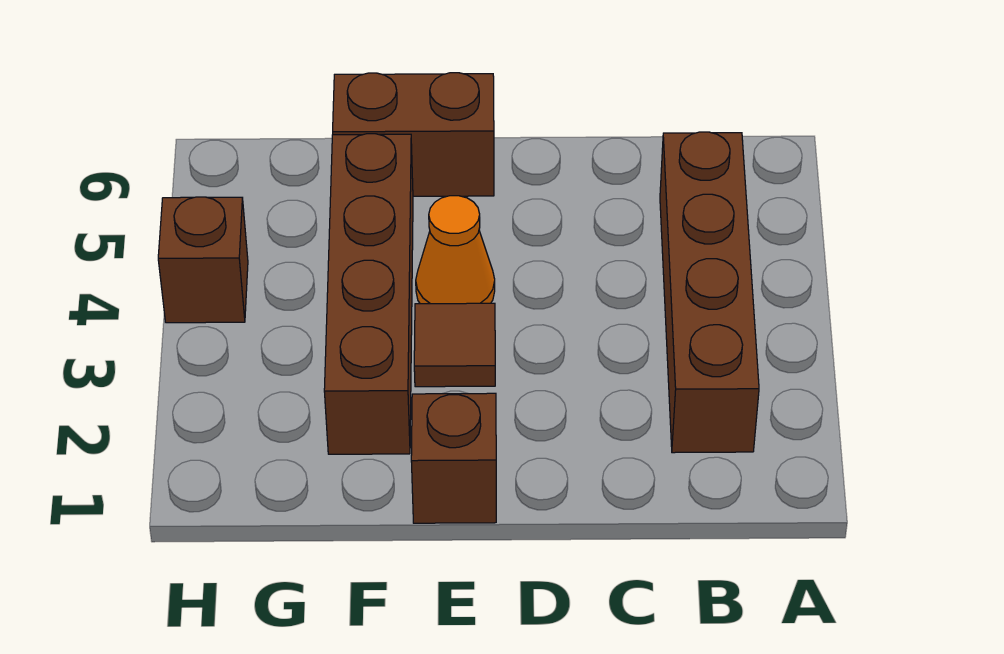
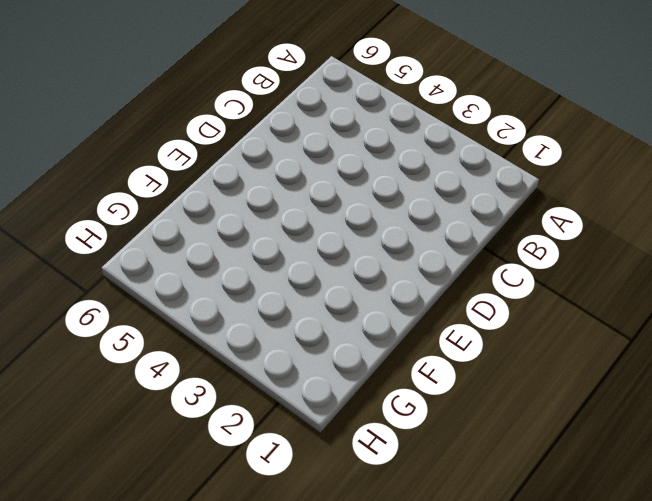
none -> brown 1x4 brick [660,132,759,453]
none -> brown 1x1 brick [411,393,496,523]

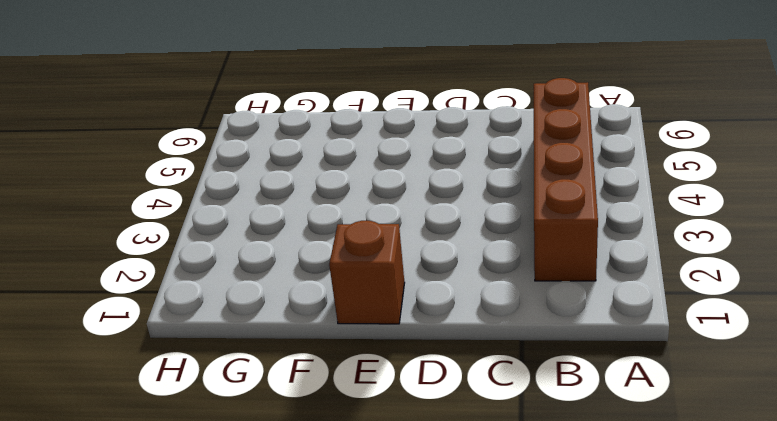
none -> brown 1x1 tile [414,303,495,387]
none -> orange 1x1 cone [416,196,495,304]

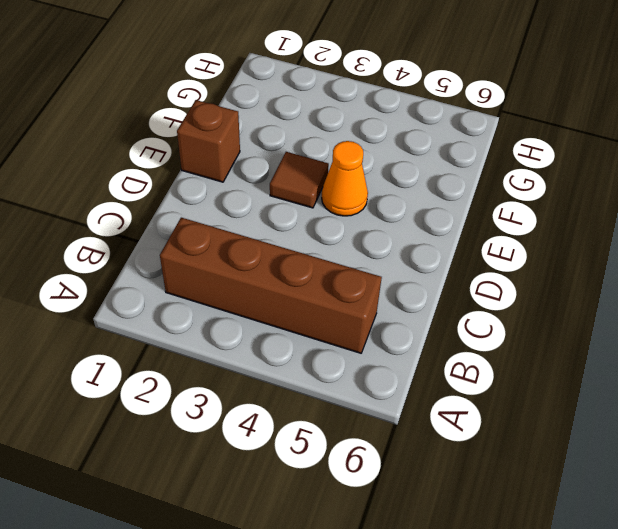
none -> brown 1x2 brick [333,73,494,196]
none -> brown 1x4 brick [324,134,413,454]

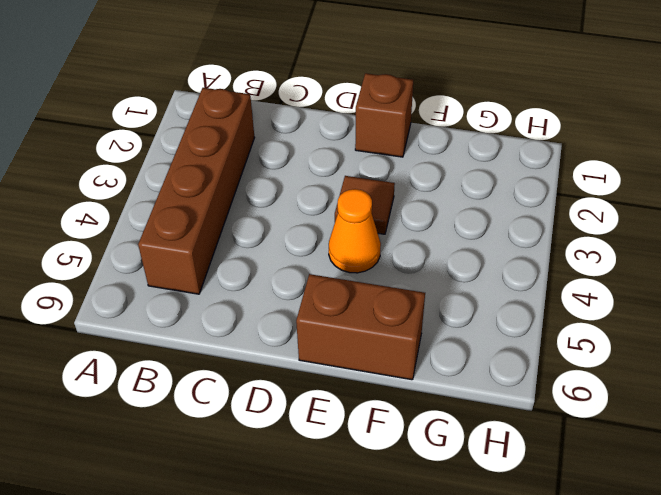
none -> brown 1x4 brick [324,134,413,454]
none -> brown 1x1 brick [158,197,248,323]

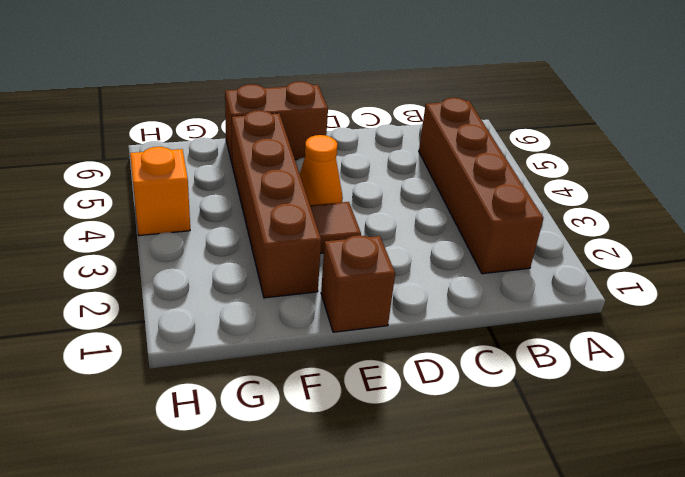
orange 1x1 brick [130,147,190,236] -> brown 1x1 brick [158,197,248,323]

